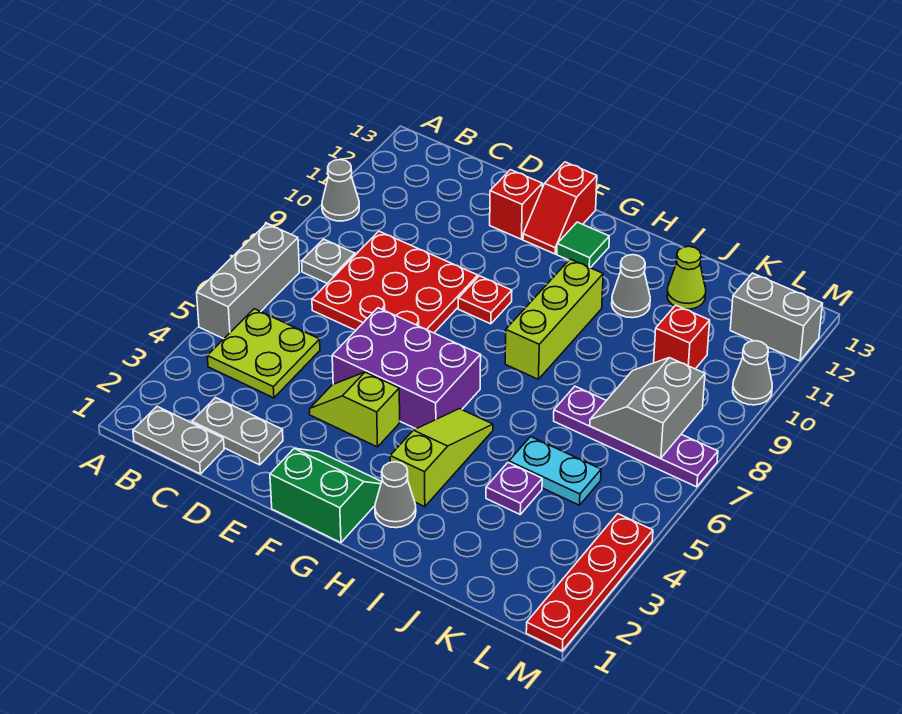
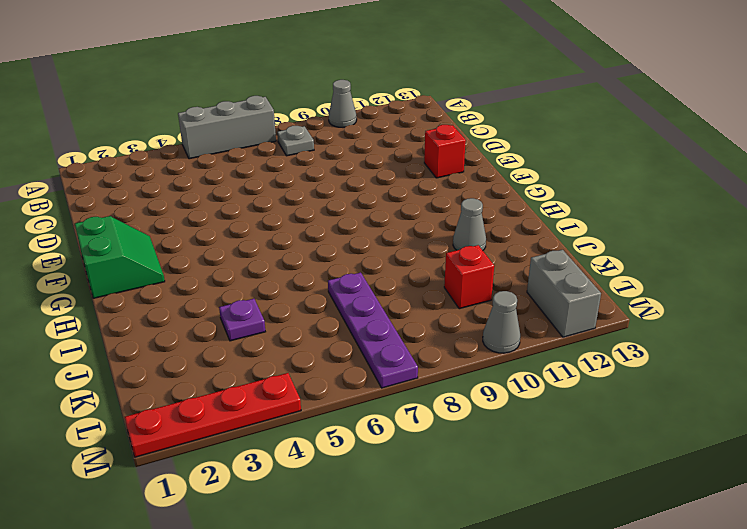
none -> grey 1x2 plate [133,406,224,474]
none -> lime 2x2 plate [207,309,320,398]
none -> grey 1x2 plate [192,398,283,465]

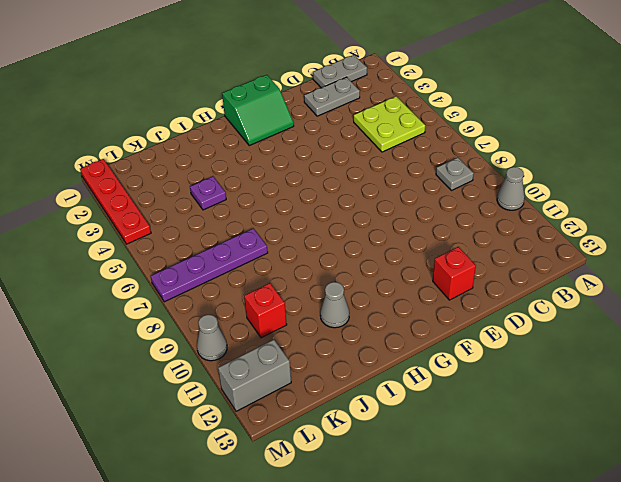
none -> grey 1x3 brick [197,224,300,339]
none -> red 3x3 plate [312,231,478,333]
none -> lime 1x2 slope [310,372,400,447]

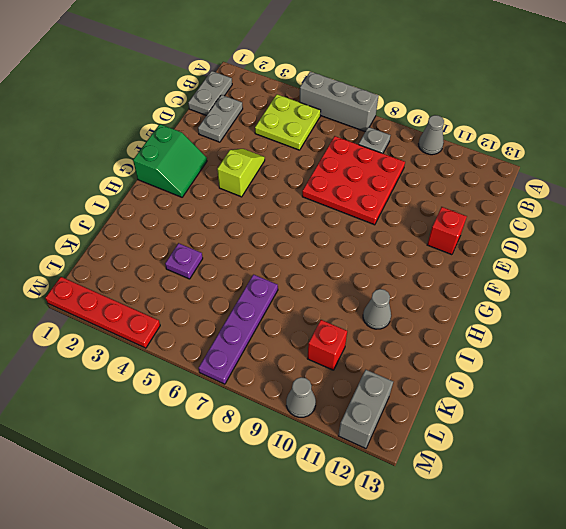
none -> purple 2x3 brick [332,308,481,429]
none -> red 1x1 plate [458,276,512,324]
none -> red 1x2 slope [523,162,597,254]

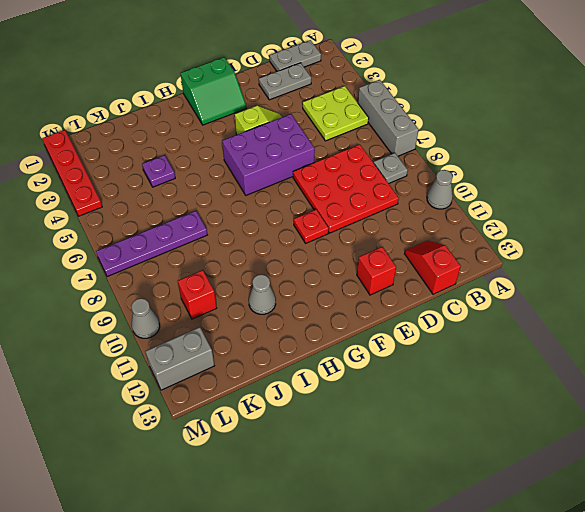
red 1x2 slope [404,241,461,294] -> red 1x2 slope moved to [523,162,597,254]
none -> green 1x1 tile [557,222,609,268]
none -> grey 1x1 cone [375,462,416,528]
none -> lime 1x3 slope [390,409,493,507]

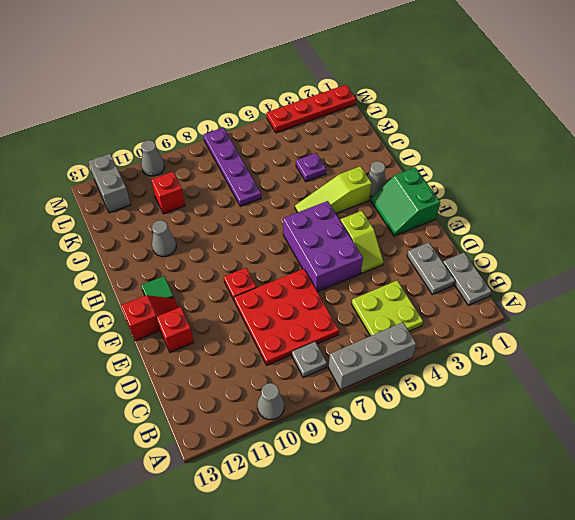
none -> lime 1x3 brick [505,259,603,379]
none -> cyan 1x2 plate [509,437,601,505]
none -> lime 1x1 cone [667,246,706,309]

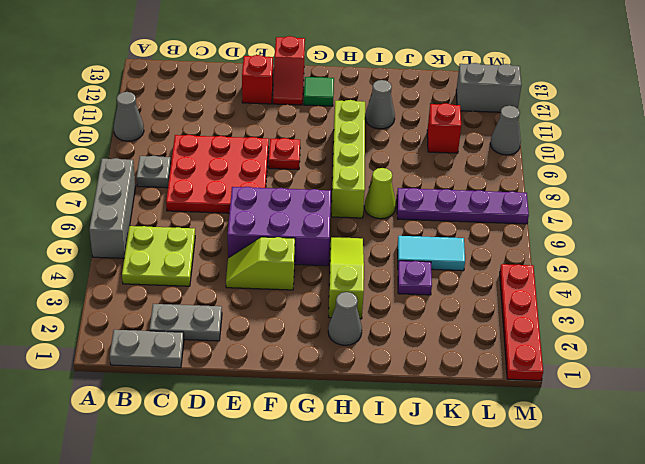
lime 1x4 brick [331,100,365,218] -> lime 1x3 brick [505,259,603,379]
lime 1x1 cone [364,168,396,219] -> lime 1x1 cone moved to [667,246,706,309]
cyan 1x2 tile [398,236,465,271] -> cyan 1x2 plate [509,437,601,505]
none -> green 2x2 slope [270,448,381,543]
none -> grey 2x2 slope [590,358,705,458]

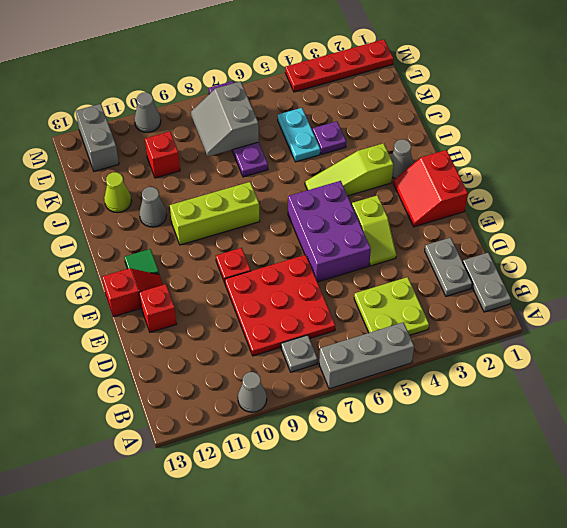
red 2x2 slope [393,150,468,227] -> green 2x2 slope [270,448,381,543]
grey 2x2 slope [191,81,259,156] -> grey 2x2 slope turned to [590,358,705,458]

